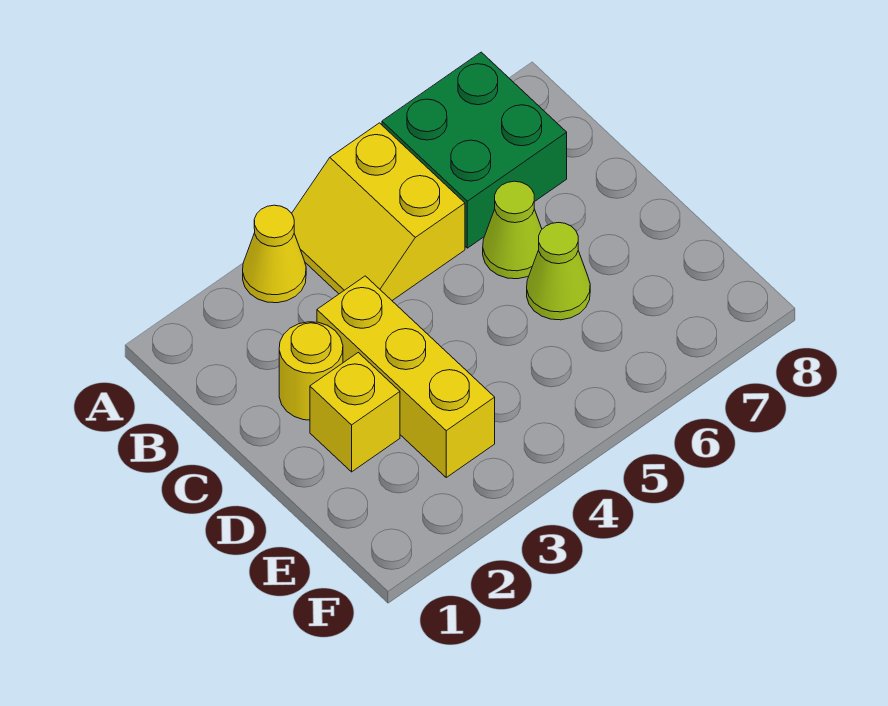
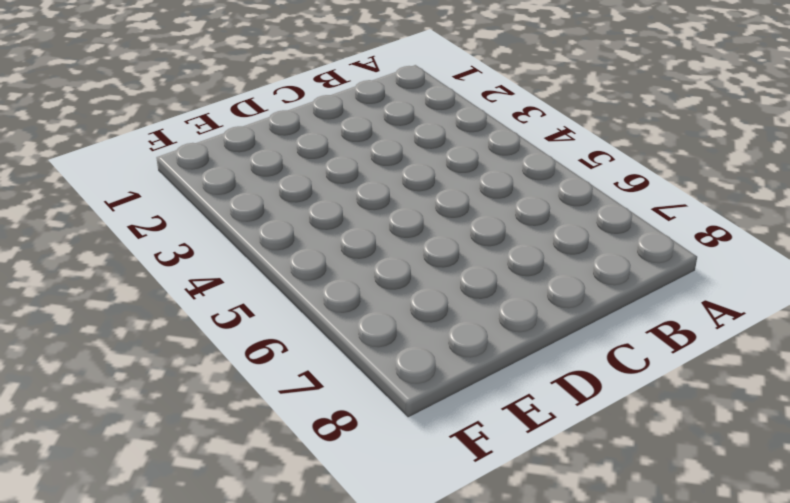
none -> yellow 1x1 cone [243,205,306,303]
none -> yellow 2x2 slope [292,123,465,300]

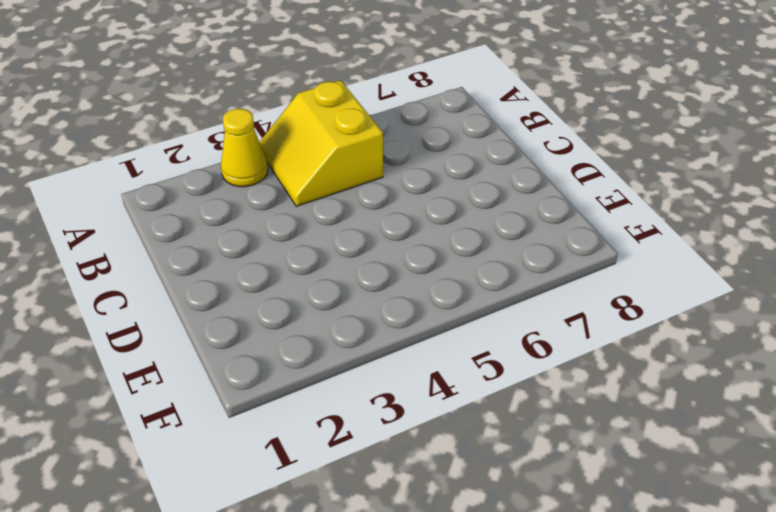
none -> green 2x2 brick [382,52,567,248]
none -> yellow 1x1 round brick [279,322,343,420]

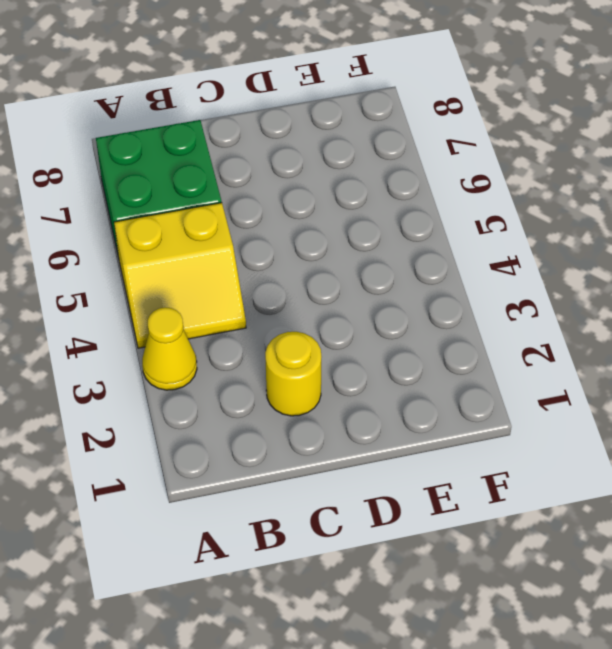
none -> yellow 1x3 brick [317,276,495,477]
none -> lime 1x1 cone [483,181,542,279]

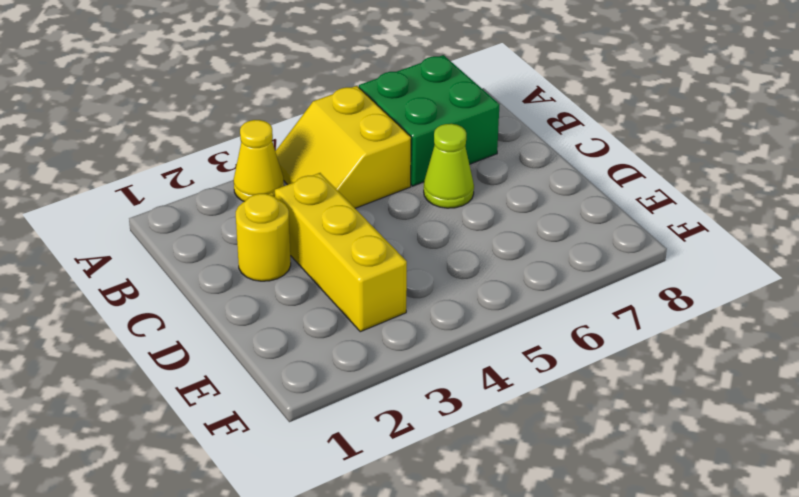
none -> yellow 1x1 brick [310,353,400,472]
none -> lime 1x1 cone [527,223,590,320]

